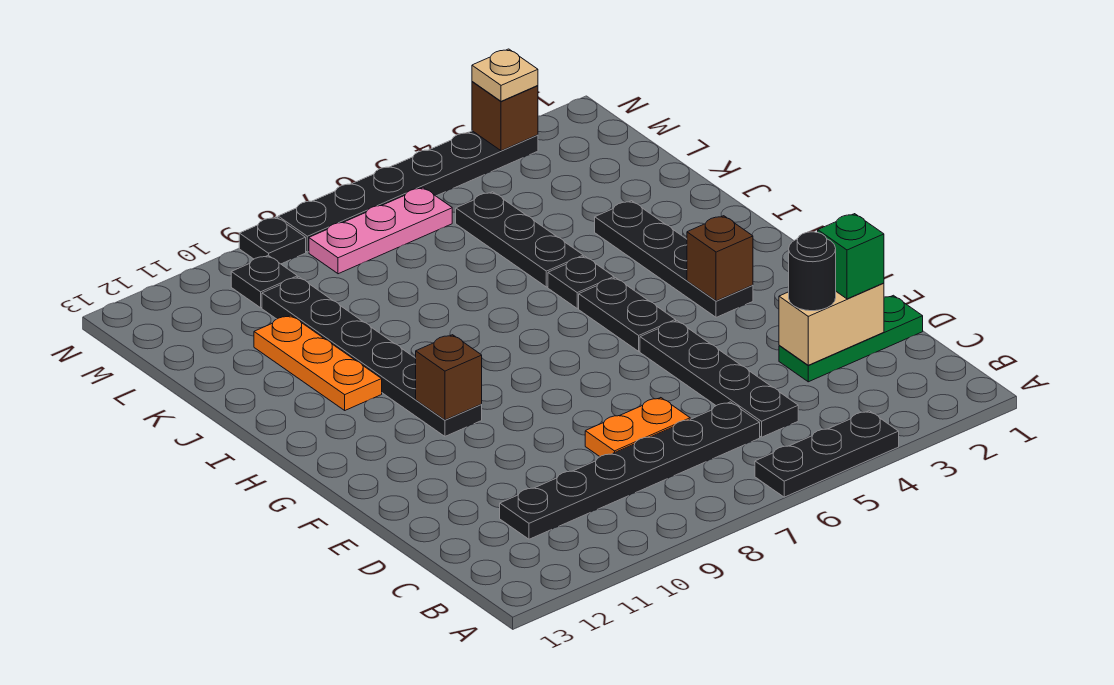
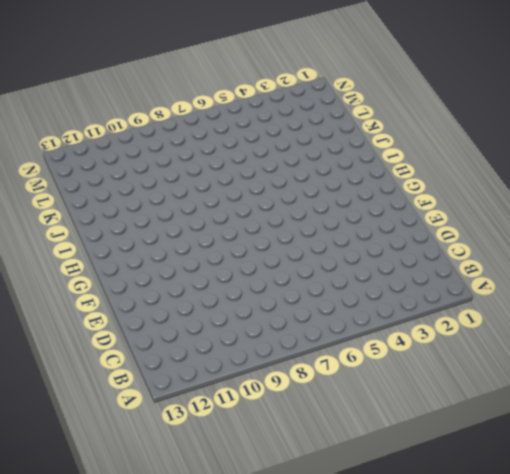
none -> black 1x3 plate [755,411,899,497]
none -> black 1x4 plate [640,321,798,437]
none -> black 1x6 plate [500,402,760,539]

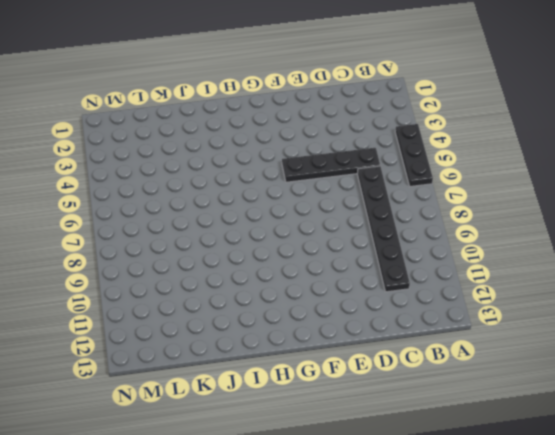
none -> green 1x3 plate [779,295,923,382]
none -> orange 1x2 plate [585,398,690,456]
none -> black 1x4 plate [595,201,753,317]

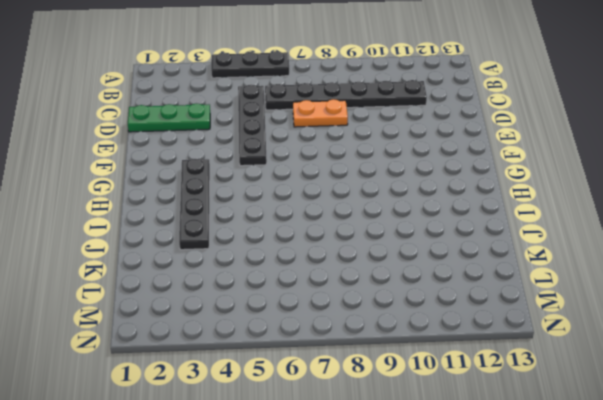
none -> black 1x2 plate [579,278,676,351]
none -> black 1x6 plate [262,277,482,436]
none -> black 1x1 plate [548,256,614,308]

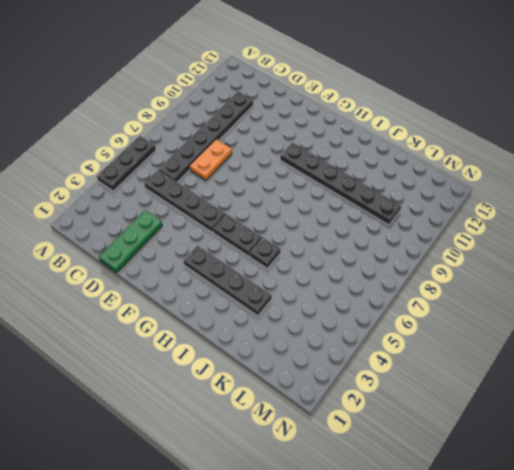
none -> orange 1x3 plate [254,315,382,410]
none -> black 1x3 plate [456,192,583,287]
none -> pink 1x3 plate [309,187,452,274]

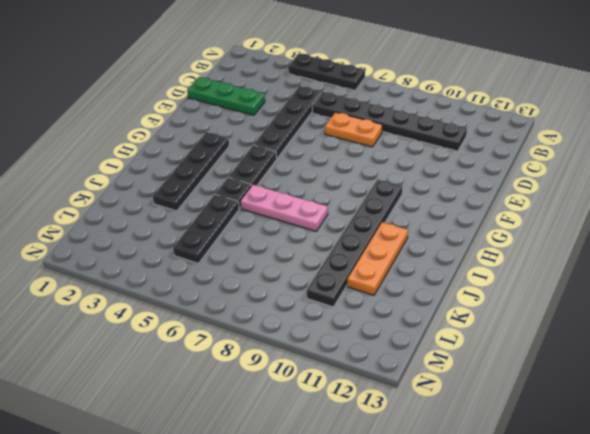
pink 1x3 plate [240,185,328,231] -> pink 1x3 plate moved to [309,187,452,274]
none -> black 1x1 plate [231,255,297,308]
none -> black 1x6 plate [278,131,538,252]
none -> black 1x1 plate [239,217,306,264]

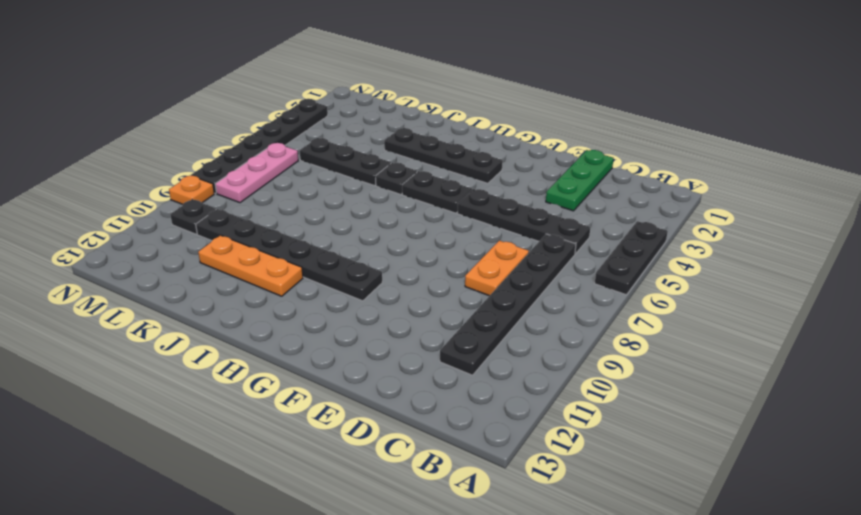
orange 1x1 plate [169,176,214,204] -> black 1x1 plate [239,217,306,264]
none -> tan 1x2 brick [779,283,884,365]
none -> brown 1x1 brick [687,216,753,301]
none -> brown 1x1 brick [416,335,482,420]

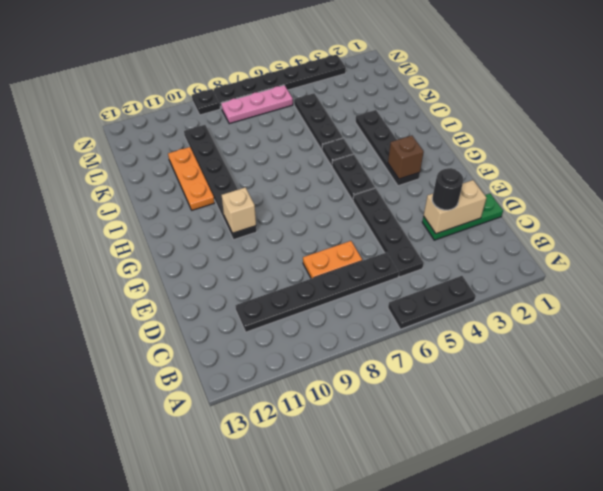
tan 1x1 brick [222,187,256,233] -> brown 1x1 brick [416,335,482,420]
none -> black 1x1 plate [231,255,297,308]
none -> brown 1x1 brick [472,82,538,151]
none -> green 1x1 brick [818,214,884,299]

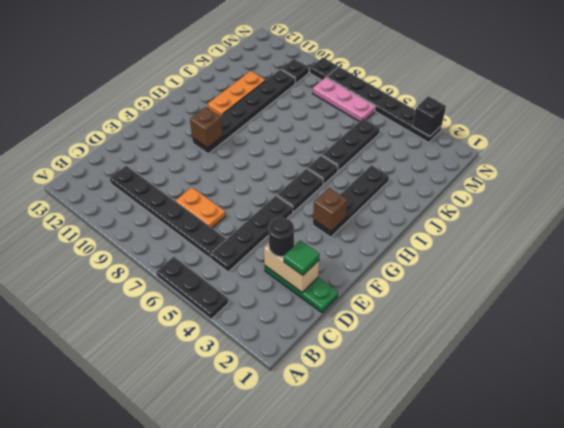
green 1x1 tile [284,240,320,275] -> green 1x1 brick [818,214,884,299]
black 1x1 brick [412,96,446,136] -> brown 1x1 brick [472,82,538,151]
none -> tan 1x1 plate [472,49,538,101]

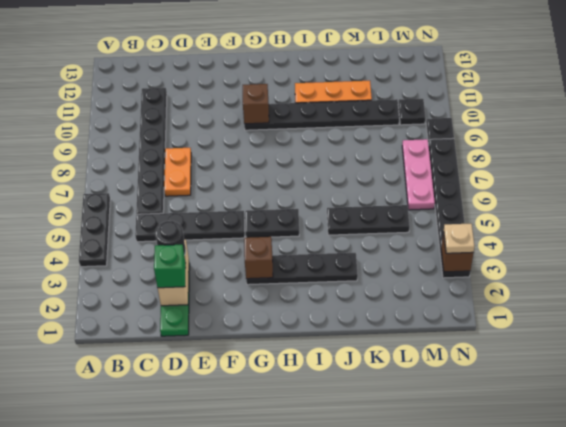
none -> black 1x1 plate [548,256,614,308]

